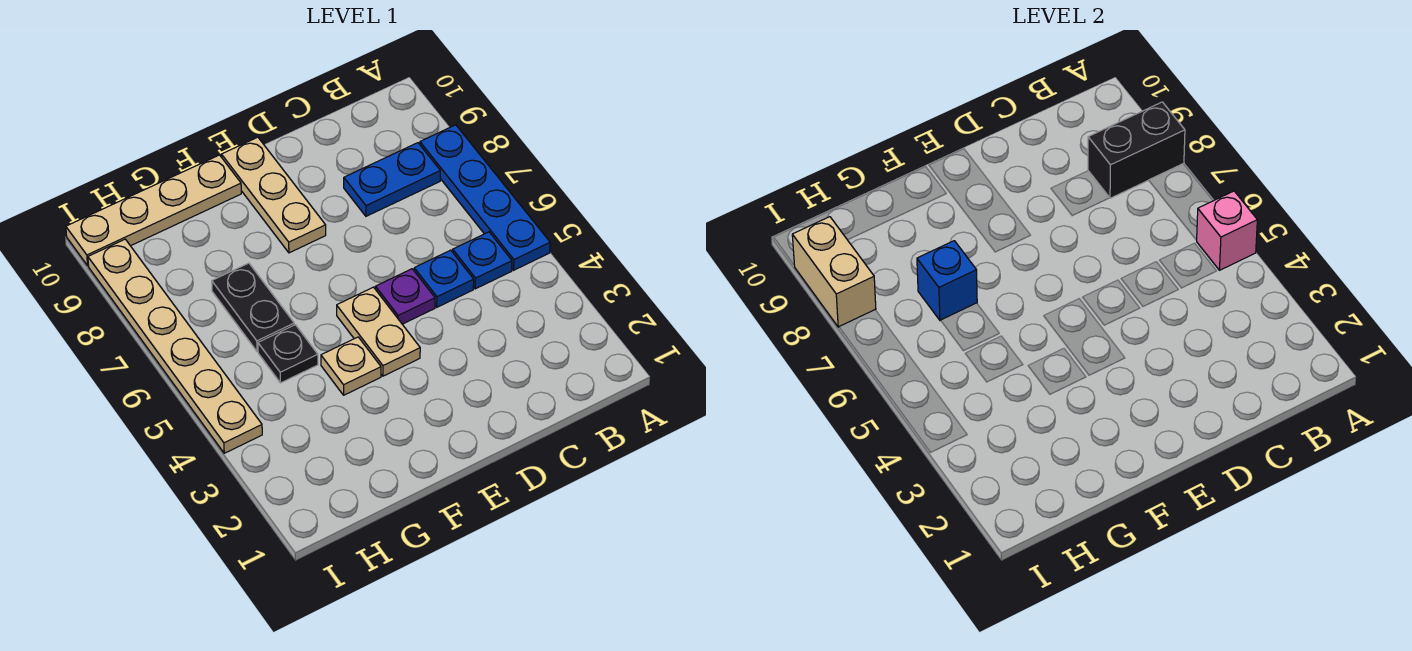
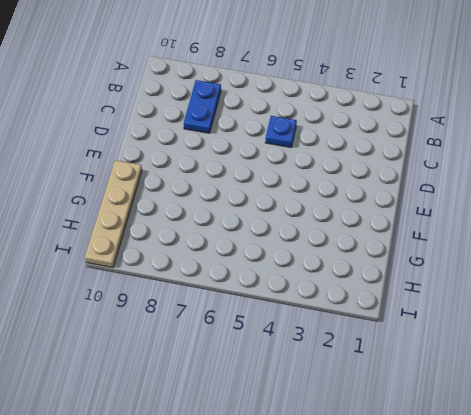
none -> blue 1x4 plate [420,125,550,270]
none -> blue 1x1 plate [453,232,512,289]
none -> purple 1x1 plate [375,269,435,324]

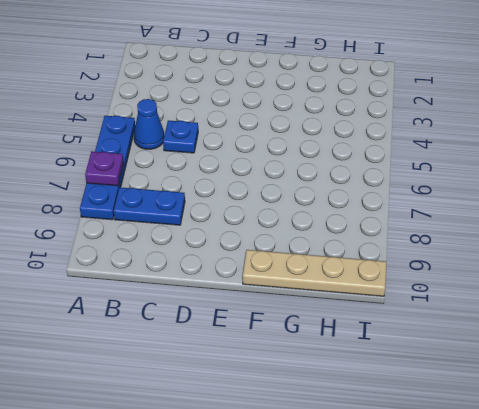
purple 1x1 plate [85,151,123,186] -> purple 1x1 plate moved to [375,269,435,324]
blue 1x1 cone [134,99,164,149] -> blue 1x1 plate [453,232,512,289]
none -> tan 1x2 plate [337,287,420,376]
none -> tan 1x3 plate [221,137,326,253]
none -> tan 1x1 plate [321,337,381,395]

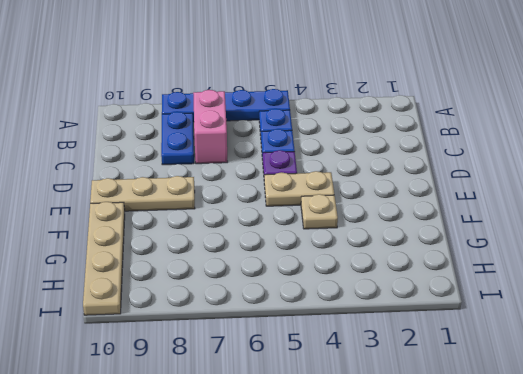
pink 1x2 brick [193,90,228,164] -> none
none -> black 1x1 plate [258,325,318,383]
none -> black 1x2 plate [212,263,294,352]
none -> tan 1x6 plate [88,239,262,453]

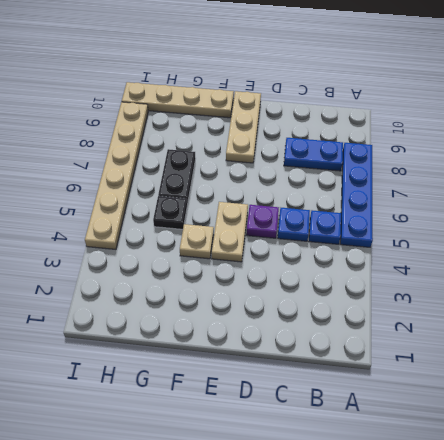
none -> pink 1x1 brick [1197,191,1257,270]
none -> black 1x2 brick [1088,102,1185,198]
none -> blue 1x1 brick [917,241,977,320]

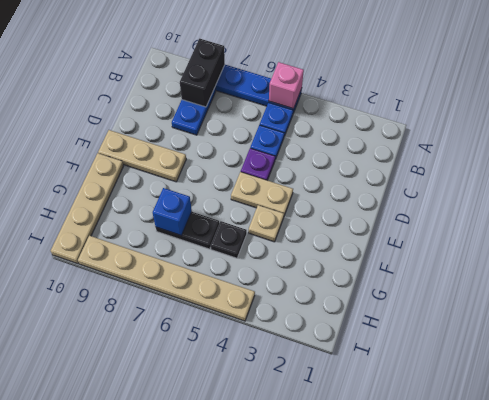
none -> tan 1x2 brick [792,217,876,327]

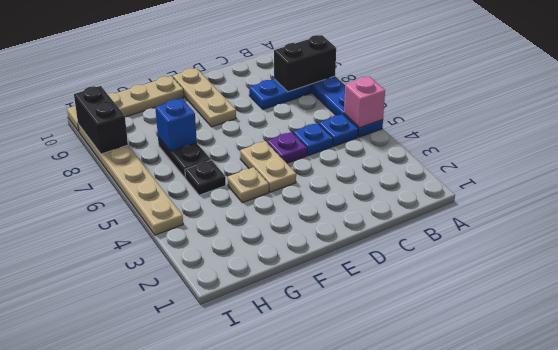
black 1x2 brick [74,86,128,154] -> tan 1x2 brick [792,217,876,327]

